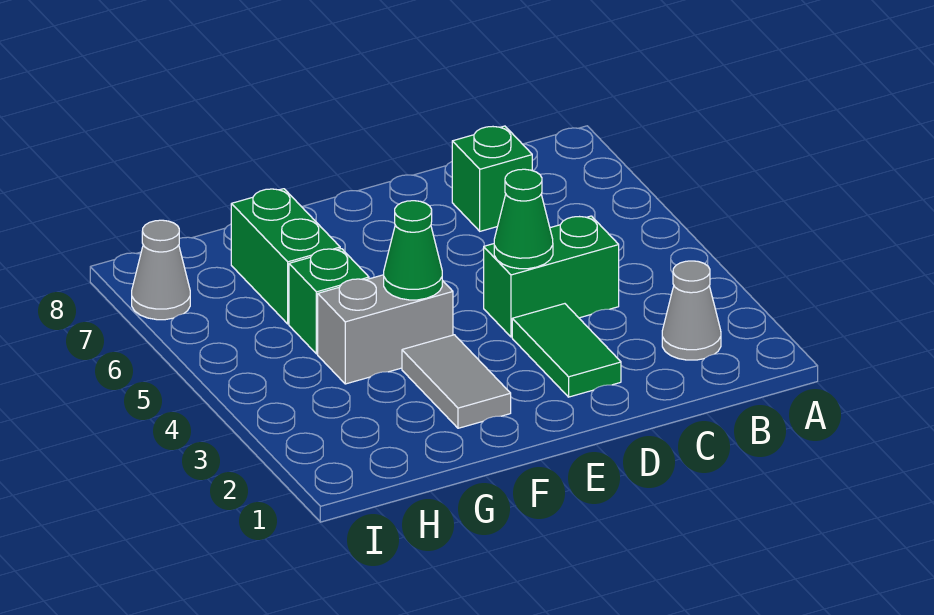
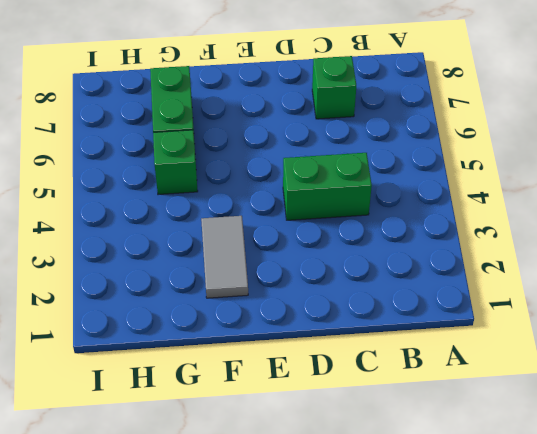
none -> grey 1x1 cone [662,261,721,360]
none -> green 1x2 tile [512,304,621,397]

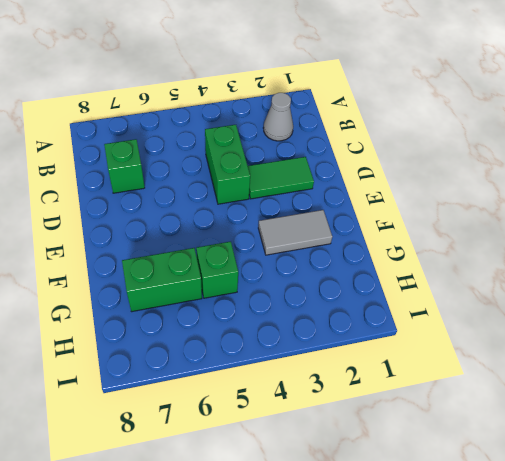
none -> grey 1x2 brick [318,275,453,384]
none -> grey 1x1 cone [132,220,190,320]

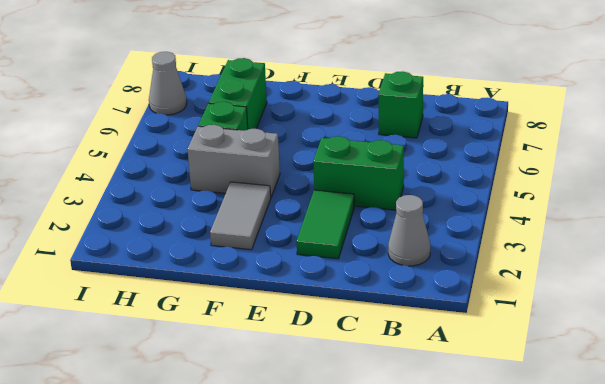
none -> green 1x1 cone [494,169,553,269]
none -> green 1x1 cone [384,201,442,300]

